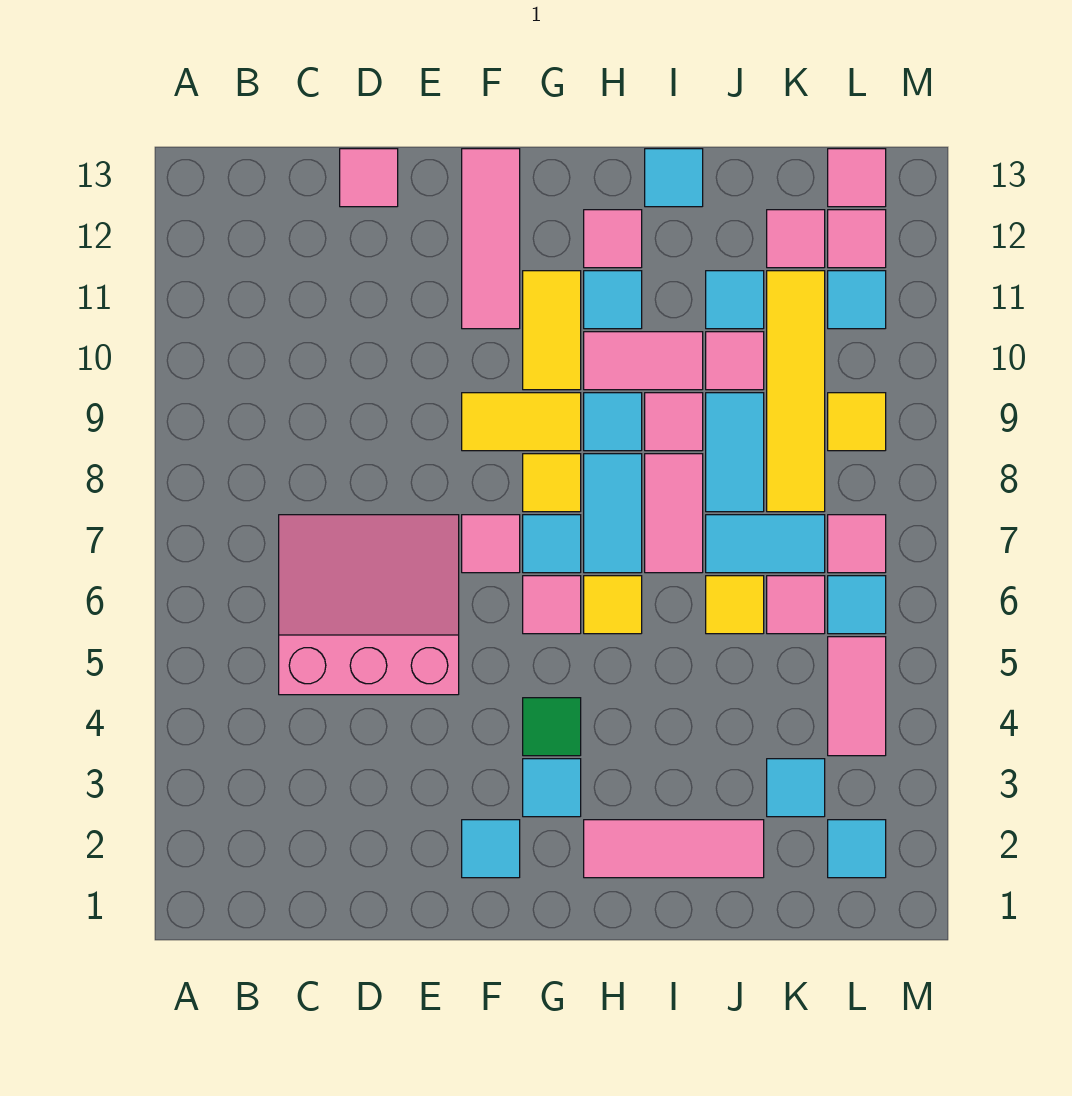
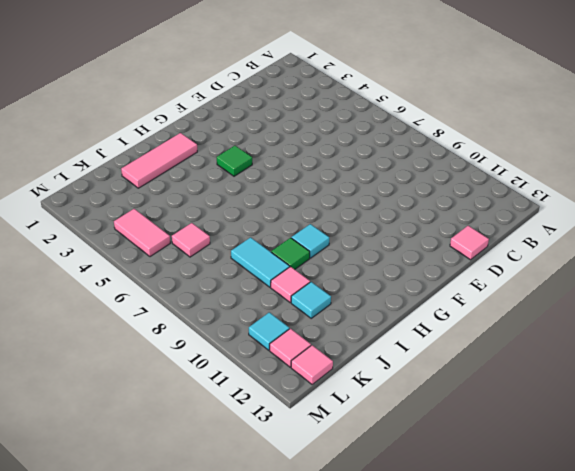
green 1x1 tile [271,238,310,269] -> pink 1x1 tile [645,393,703,451]
none -> pink 3x3 slope [279,515,459,695]
none -> cyan 1x1 tile [462,820,520,878]
none -> pink 1x1 tile [462,515,520,573]
none -> yellow 1x2 tile [462,393,581,451]

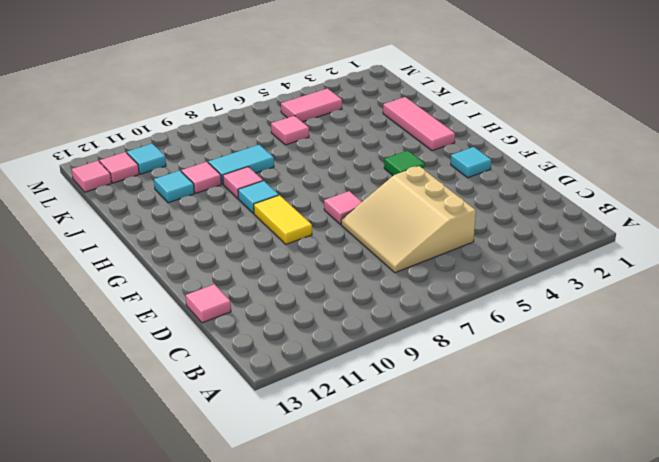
tan 3x3 slope [341,166,476,273] -> pink 3x3 slope [279,515,459,695]
none -> pink 1x3 tile [462,149,520,329]
none -> cyan 1x1 tile [523,759,581,817]
none -> pink 1x1 tile [523,576,581,634]
none -> cyan 1x1 tile [523,515,581,573]

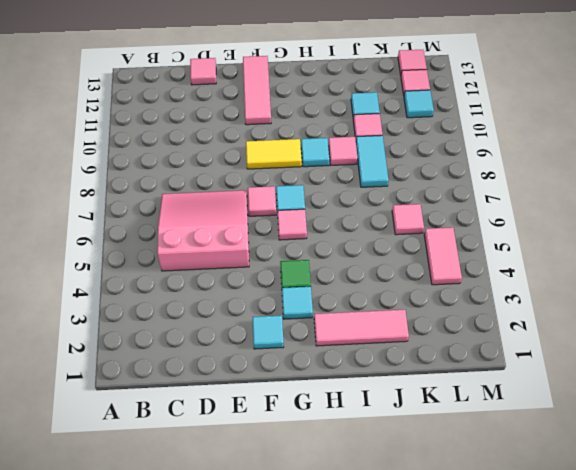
none -> yellow 1x1 tile [523,454,581,512]
none -> yellow 1x2 tile [523,271,581,390]
none -> yellow 1x1 tile [584,576,642,634]
none -> cyan 1x2 tile [584,454,642,573]

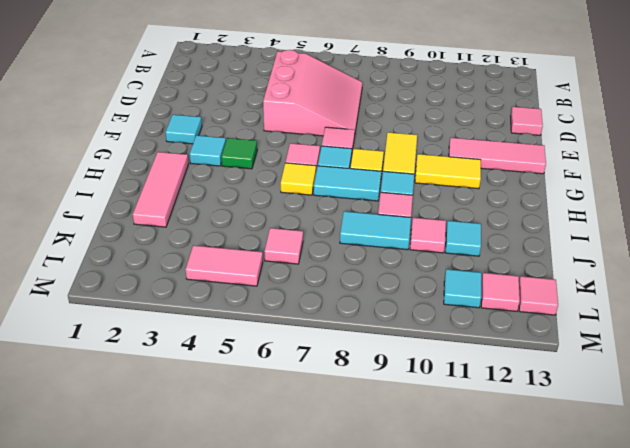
none -> pink 1x2 tile [584,332,703,390]
none -> cyan 1x1 tile [584,271,642,329]
none -> pink 1x1 tile [584,210,642,268]
none -> pink 1x2 tile [645,454,703,573]

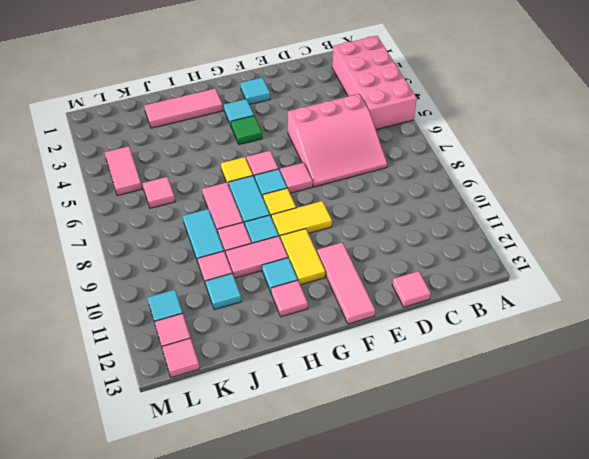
pink 2x4 brick [332,36,417,130] -> none
none -> cyan 1x1 tile [645,149,703,207]
none -> yellow 1x1 tile [706,576,764,634]
none -> cyan 1x2 tile [706,515,825,573]
none -> cyan 1x1 tile [767,759,825,817]

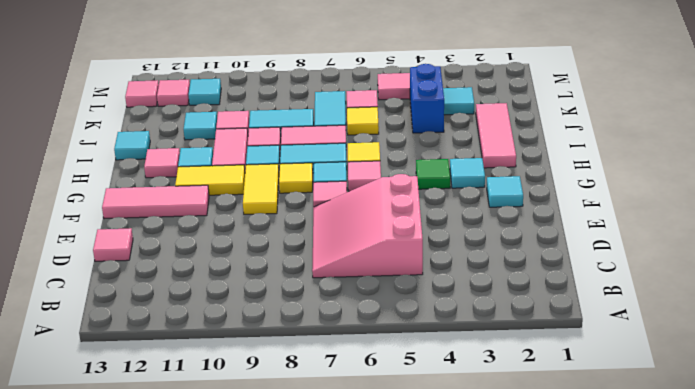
blue 1x2 brick [410,64,444,133] -> none
none -> yellow 1x4 tile [767,271,825,512]
none -> pink 1x1 tile [767,210,825,268]
none -> cyan 1x1 tile [828,820,886,878]
none -> cyan 1x1 tile [828,576,886,634]

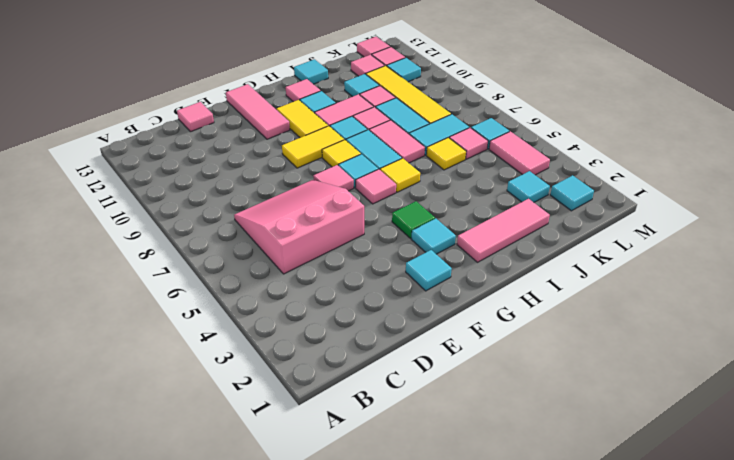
none -> pink 1x1 tile [828,515,886,573]
none -> yellow 1x1 tile [828,393,886,451]

